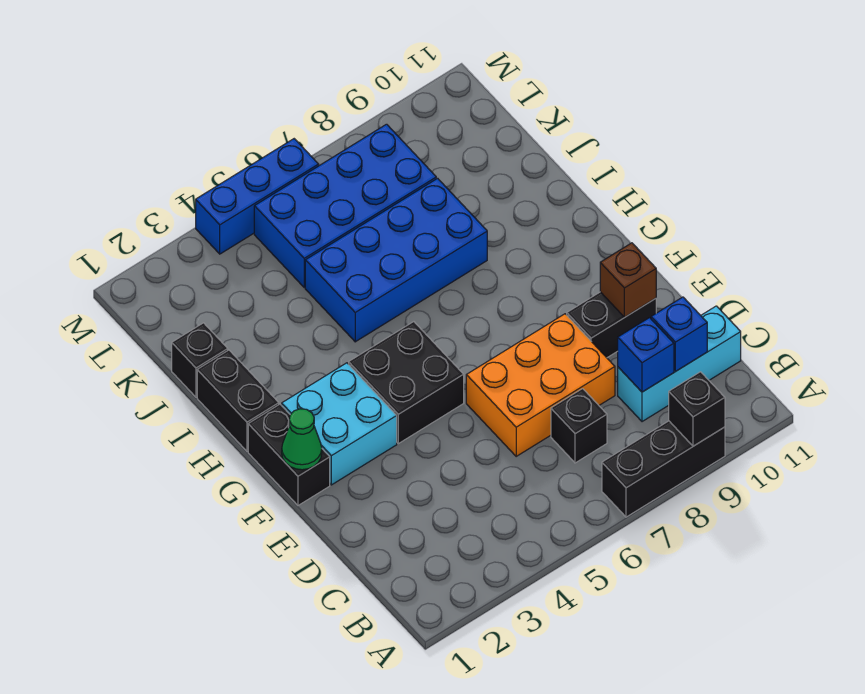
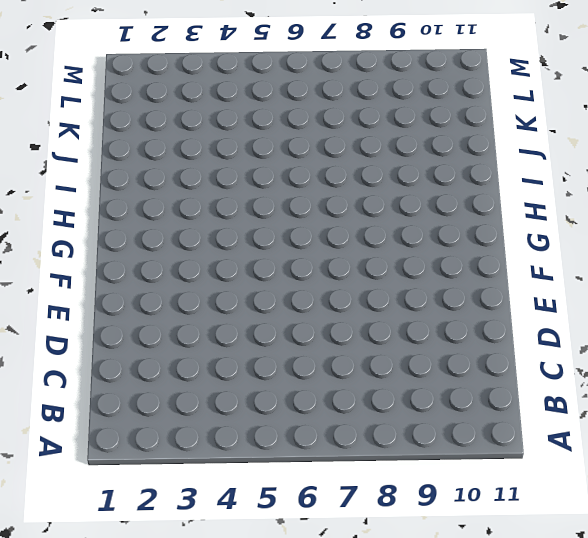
none -> black 1x3 brick [602,421,725,517]
none -> black 1x1 brick [551,389,607,463]
none -> cyan 1x3 brick [618,306,741,422]

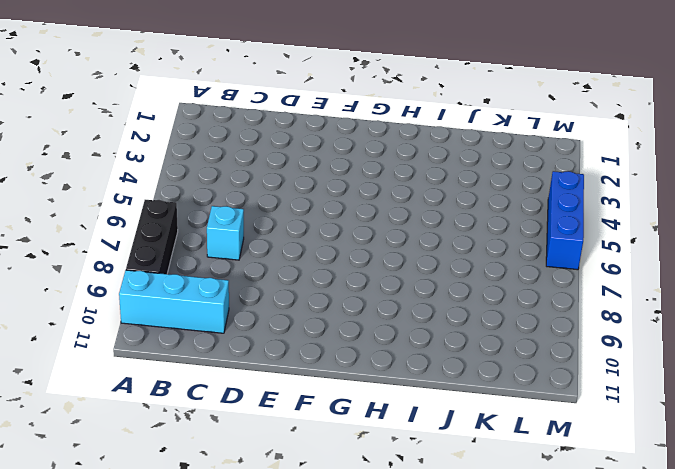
cyan 1x3 brick [119,270,229,333] -> cyan 1x3 brick turned to [618,306,741,422]
cyan 1x1 brick [207,206,244,260] -> black 1x1 brick [551,389,607,463]
none -> orange 2x3 brick [466,314,615,456]
none -> black 1x2 brick [567,292,656,358]
none -> black 1x2 brick [248,404,330,505]

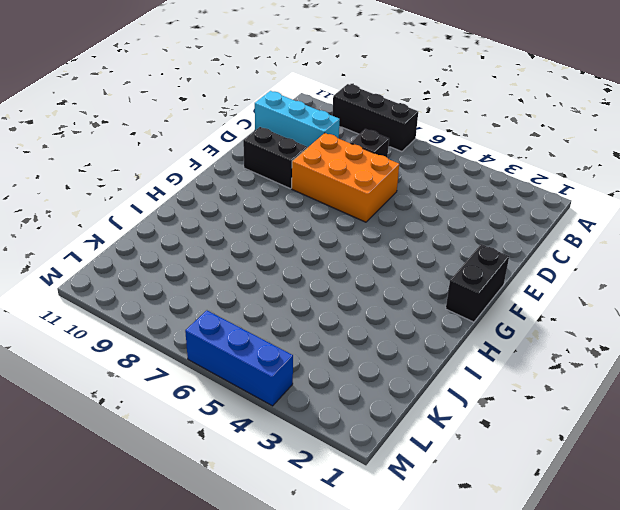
none -> cyan 2x2 brick [282,363,397,485]
none -> black 2x2 brick [349,322,464,444]
none -> black 1x2 brick [197,350,279,451]

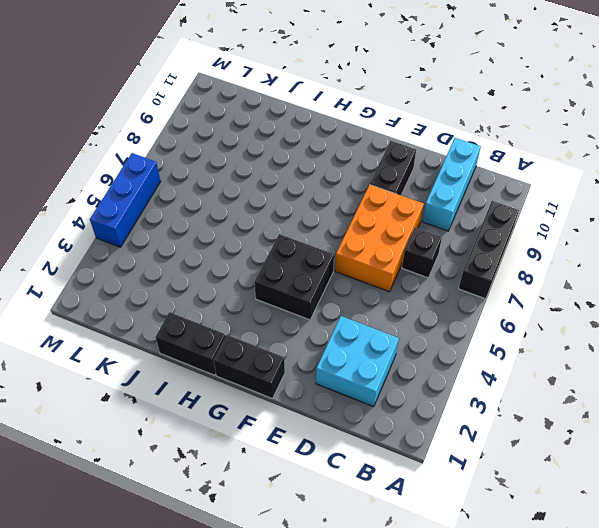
cyan 2x2 brick [316,316,399,407] -> cyan 2x2 brick moved to [282,363,397,485]
none -> blue 2x4 brick [305,178,487,342]
none -> black 1x1 brick [172,323,228,397]
none -> blue 2x4 brick [254,124,436,287]

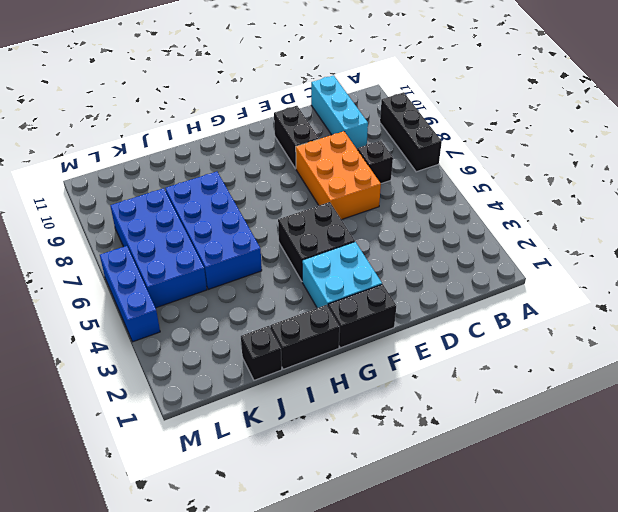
none -> black 1x1 brick [669,372,725,446]
none -> blue 1x1 brick [618,318,674,392]
none -> blue 1x1 brick [651,297,707,371]

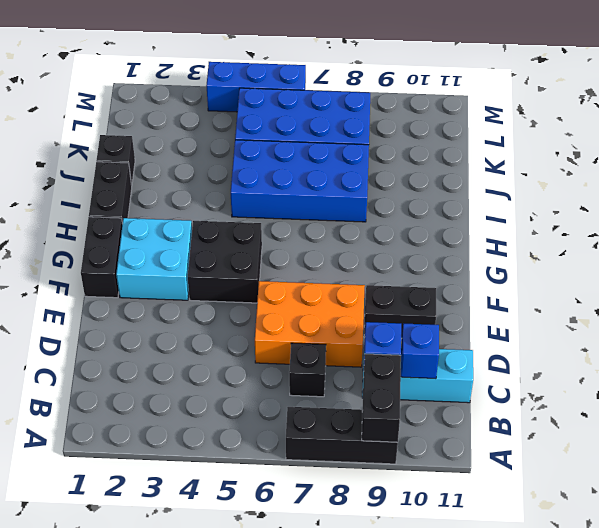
black 1x2 brick [362,354,401,442] -> black 1x1 brick [669,372,725,446]
none -> brown 1x1 brick [600,243,656,317]
none -> green 1x1 cone [282,409,322,470]

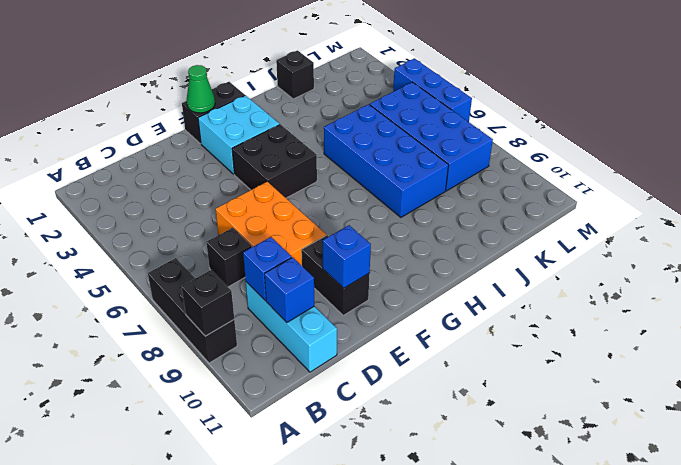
blue 1x1 brick [323,225,371,288] -> brown 1x1 brick [600,243,656,317]
none -> black 1x2 brick [197,350,279,451]

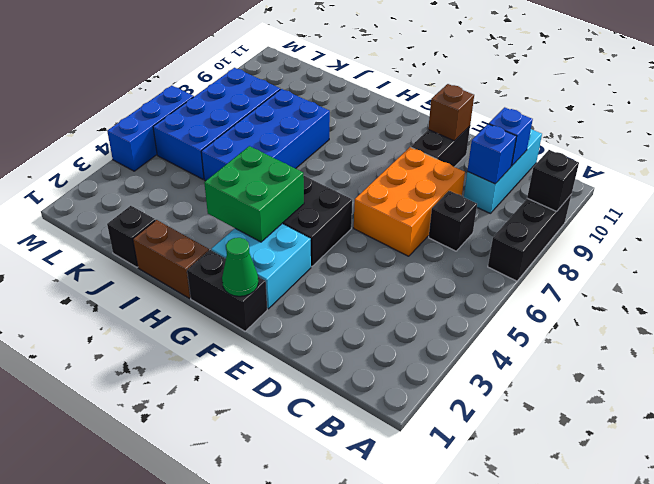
green 2x2 brick [204,146,304,242] -> none
brown 1x2 brick [133,220,209,298] -> black 1x2 brick [197,350,279,451]

